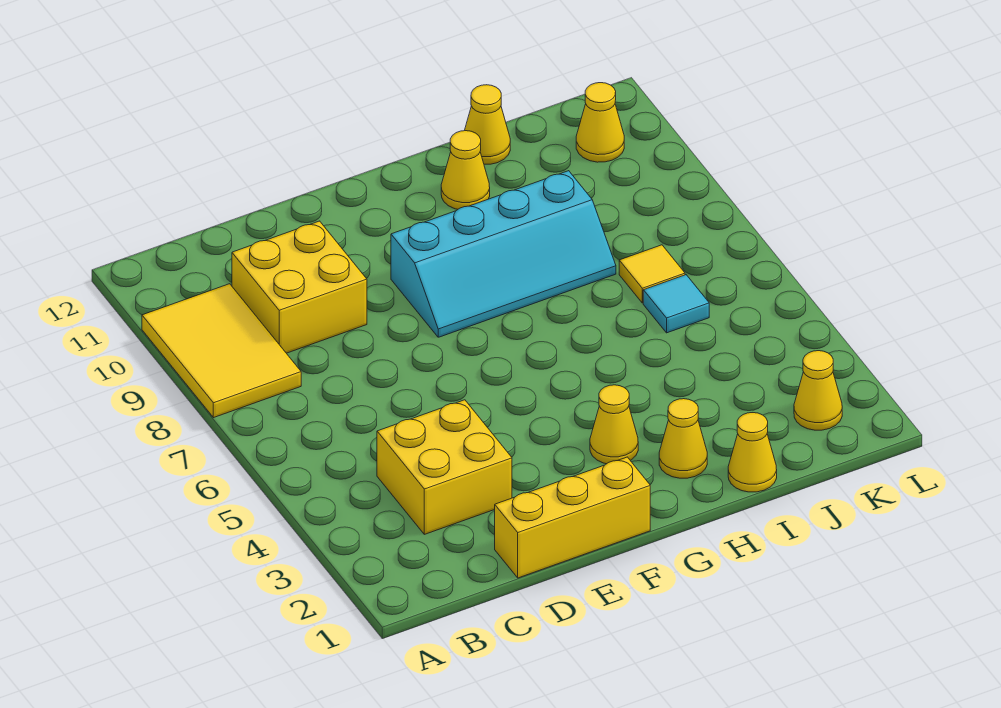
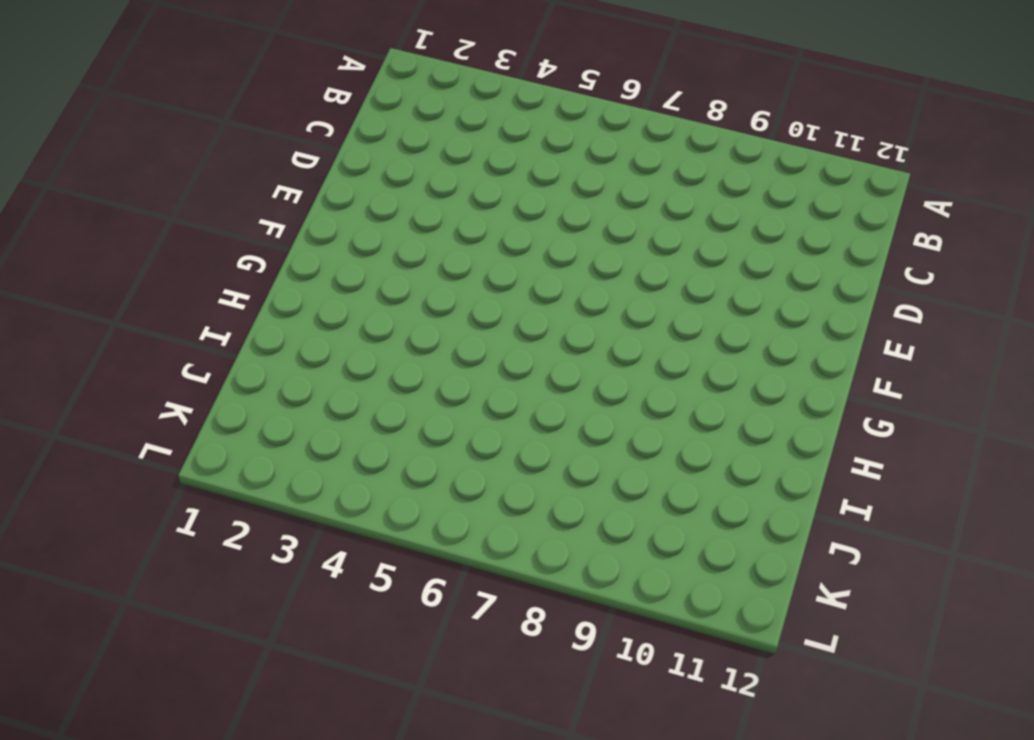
none -> yellow 2x3 tile [142,284,301,418]
none -> yellow 2x2 brick [377,400,512,534]
none -> yellow 2x2 brick [232,221,367,353]

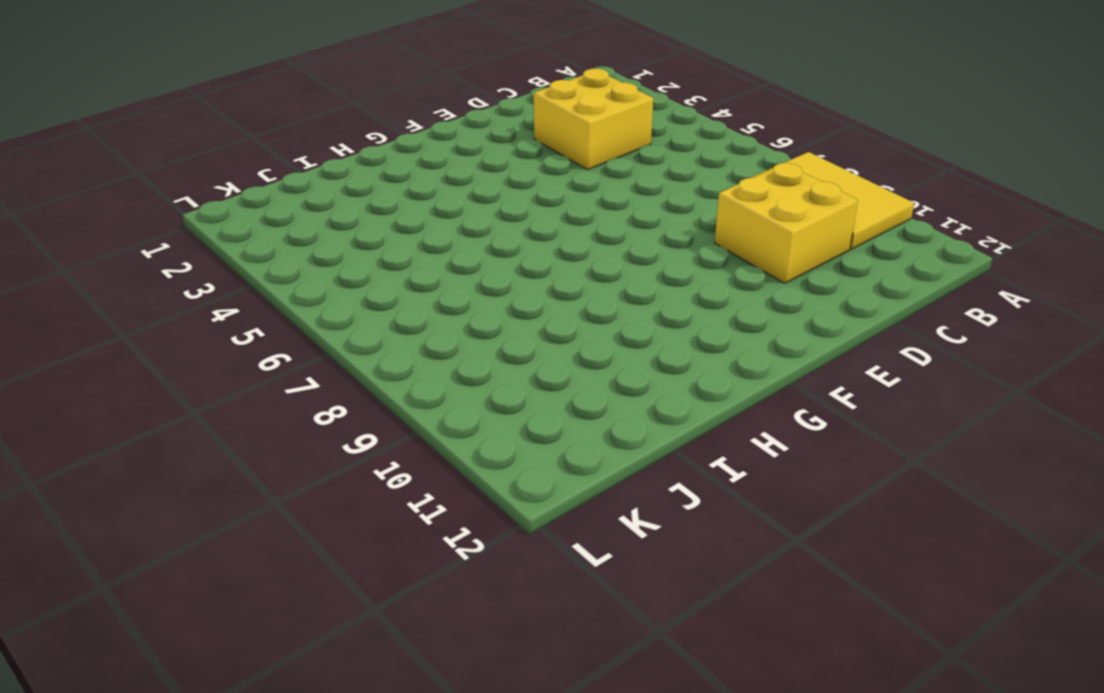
none -> yellow 1x3 brick [495,457,650,578]
none -> cyan 2x4 slope [391,171,616,337]
none -> yellow 1x1 cone [590,385,638,464]

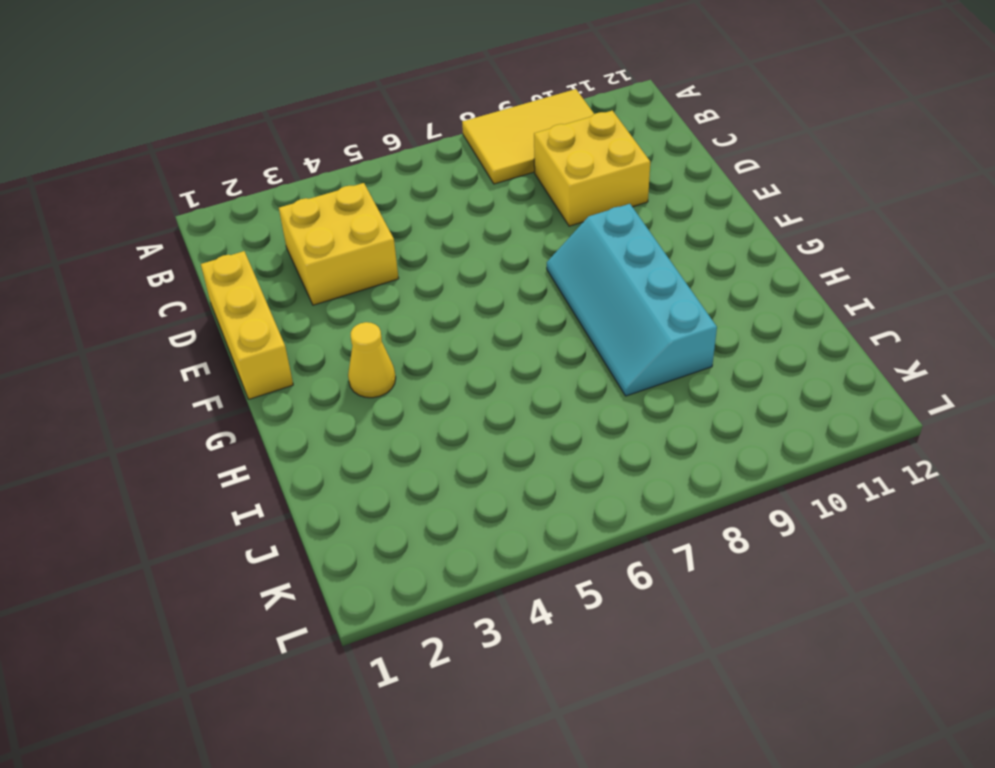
none -> yellow 1x1 cone [659,399,707,478]
none -> yellow 1x1 cone [441,131,490,209]
none -> yellow 1x1 cone [728,413,777,492]

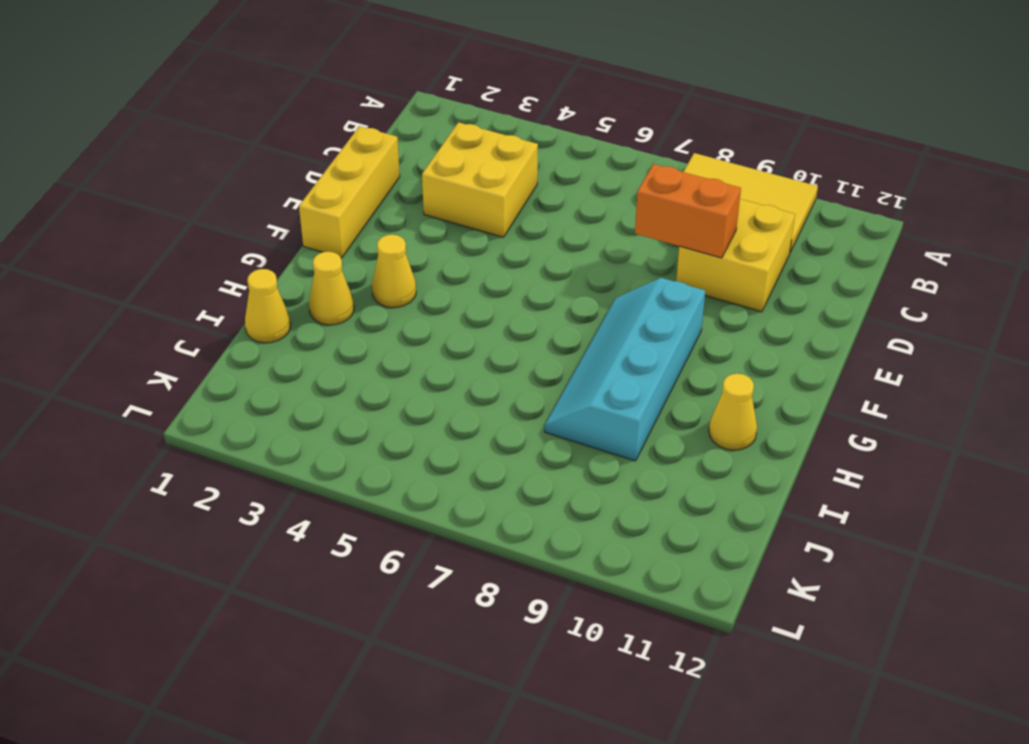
orange 1x2 brick [635,164,741,258] -> none
none -> yellow 1x1 cone [464,85,510,164]
none -> cyan 1x1 tile [643,275,709,333]
none -> yellow 1x1 tile [619,245,685,303]

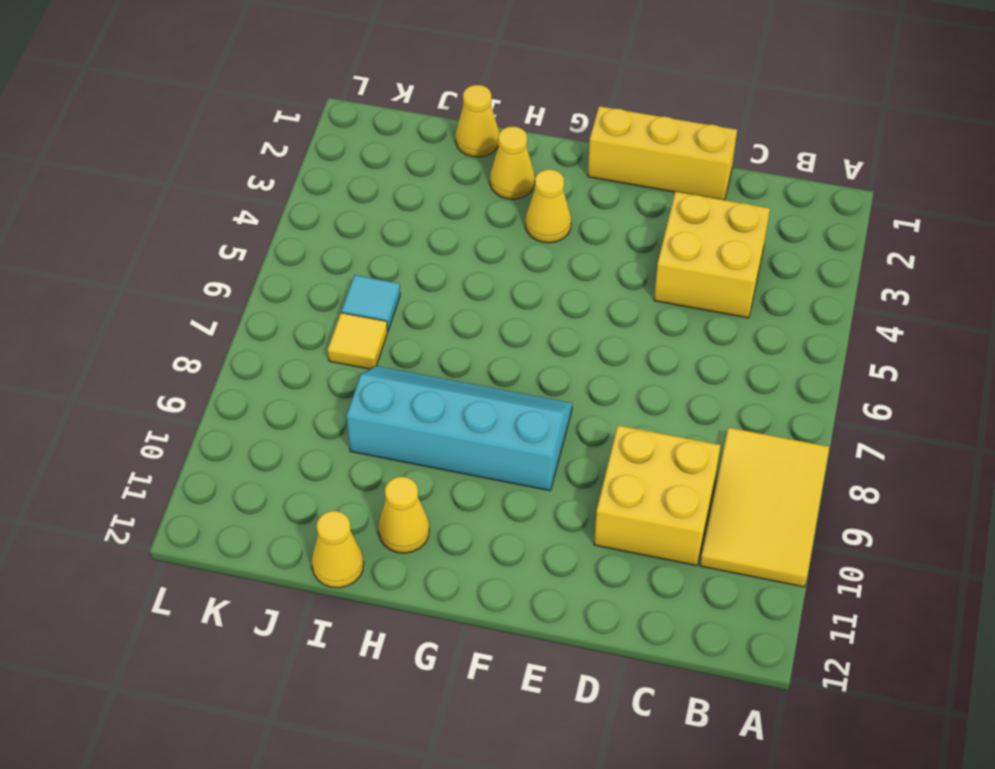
none -> yellow 1x1 cone [794,351,842,430]
none -> yellow 1x1 cone [576,83,624,162]

